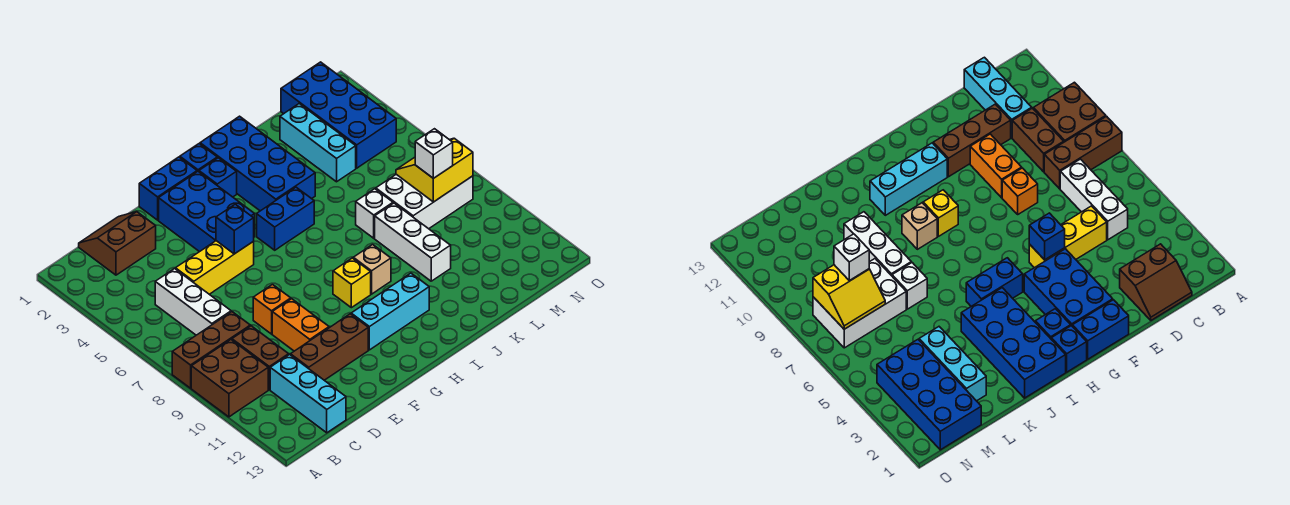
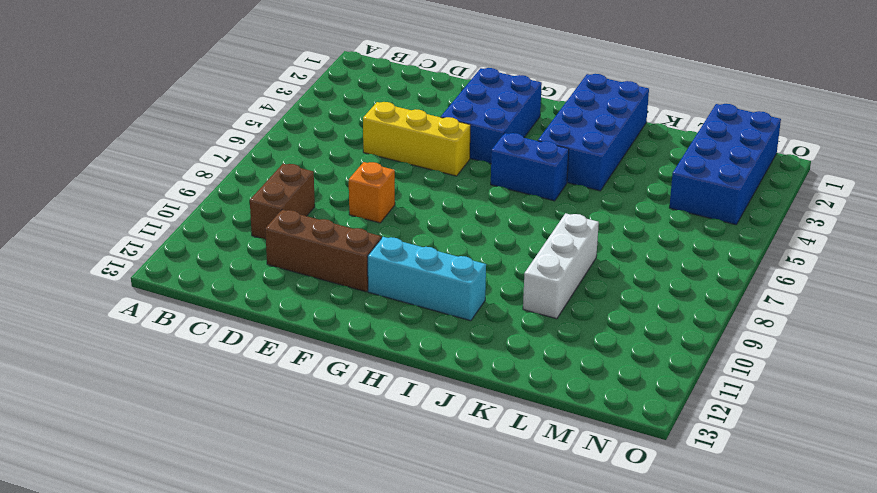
none -> brown 1x3 brick [172,312,250,388]
none -> brown 2x2 brick [191,340,268,417]
none -> brown 2x2 slope [79,212,156,275]

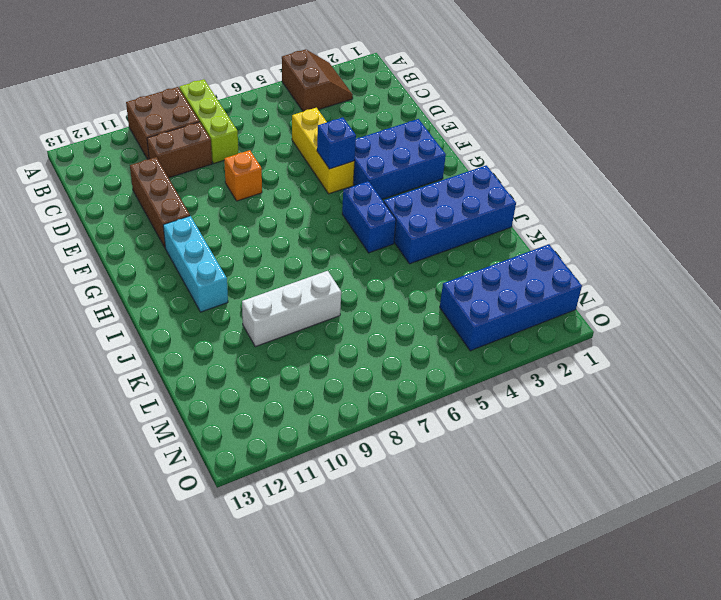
brown 2x2 slope [282,49,353,112] -> brown 2x2 slope moved to [79,212,156,275]
lime 1x3 brick [179,79,238,164] -> brown 1x3 brick [172,312,250,388]
none -> white 1x3 brick [155,269,231,335]
none -> cyan 1x3 brick [270,355,346,433]
none -> orange 1x2 brick [272,299,329,351]

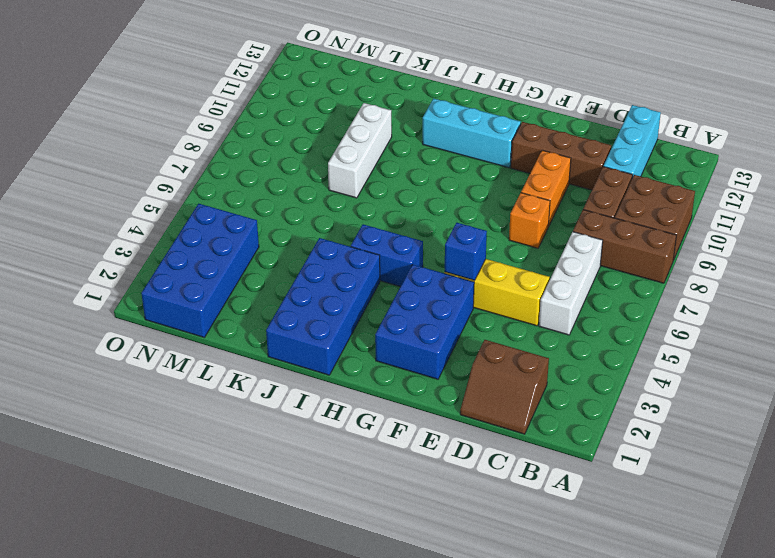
none -> blue 1x2 brick [139,157,197,220]
none -> blue 1x1 brick [180,144,217,172]
none -> blue 1x1 brick [199,158,237,197]

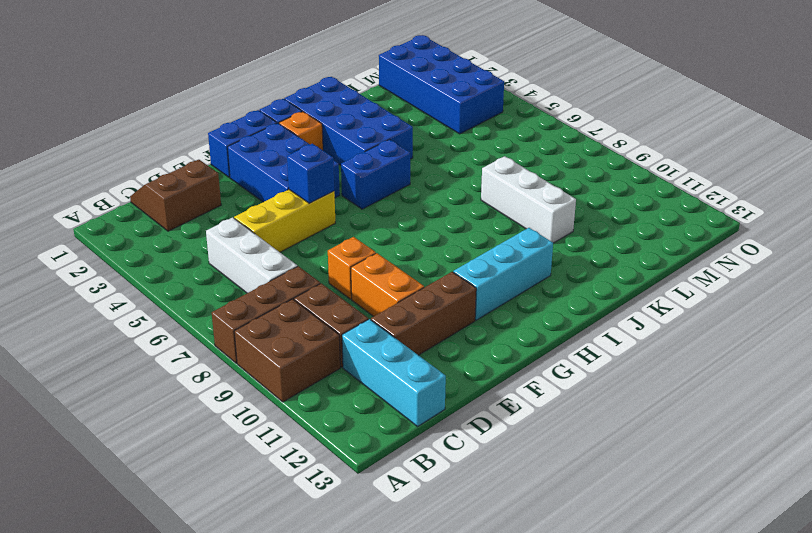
orange 1x1 brick [279,112,323,150] -> blue 1x1 brick [199,158,237,197]
none -> yellow 1x1 brick [333,258,371,308]
none -> tan 1x1 brick [353,245,391,294]
none -> white 1x1 brick [356,189,393,238]

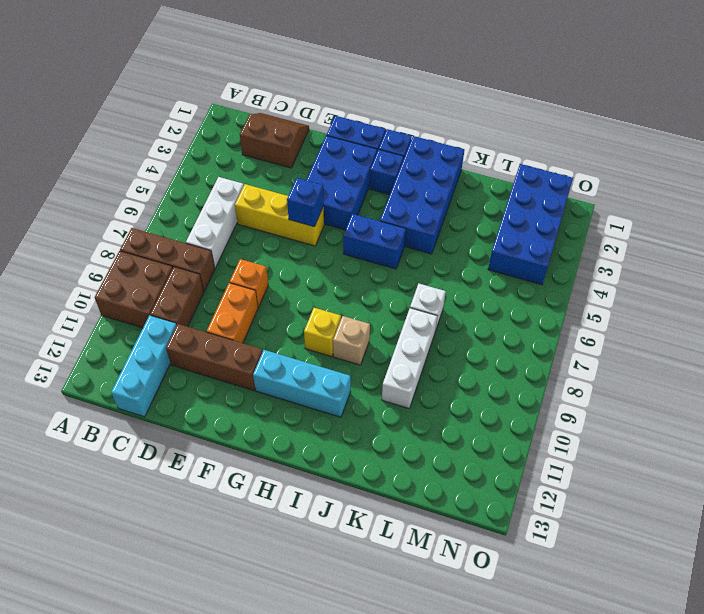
none -> cyan 1x3 brick [280,104,356,182]
none -> white 2x3 brick [376,174,473,229]
none -> yellow 2x2 slope [396,138,473,202]

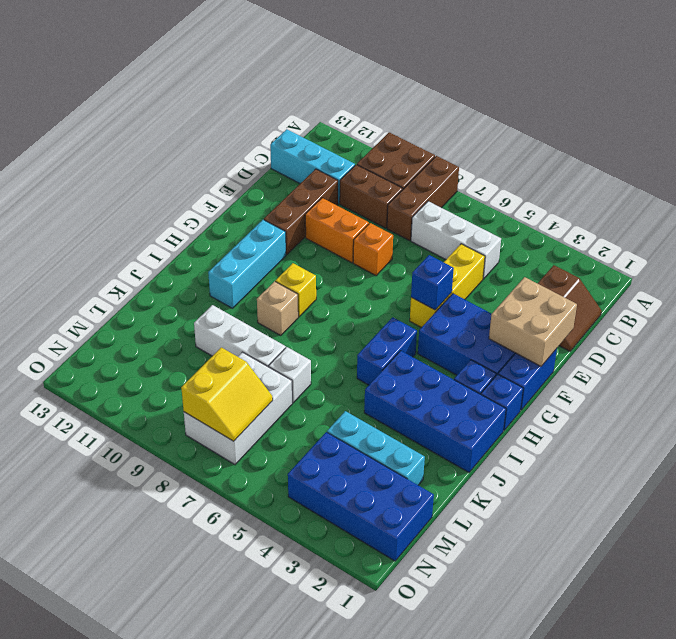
tan 2x2 brick [489,277,577,366] -> none
none -> white 1x1 brick [415,129,453,178]

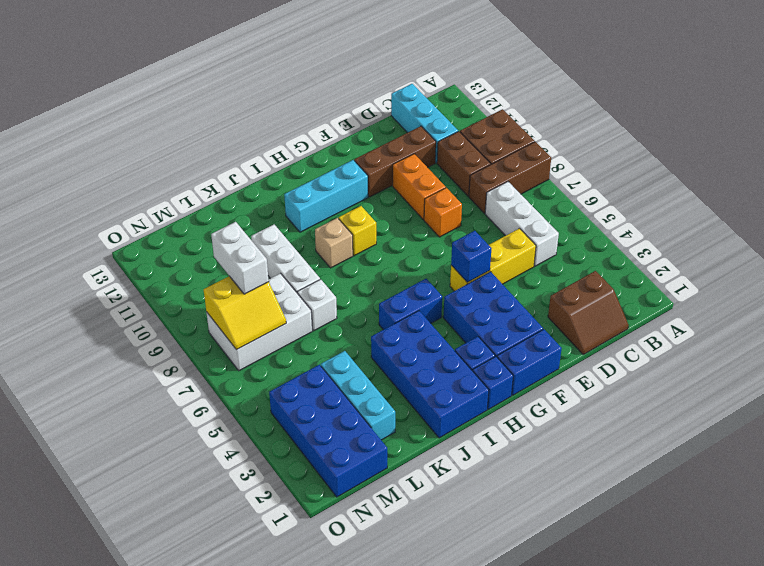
white 1x2 brick [211,222,269,294] -> white 1x1 brick [415,129,453,178]

